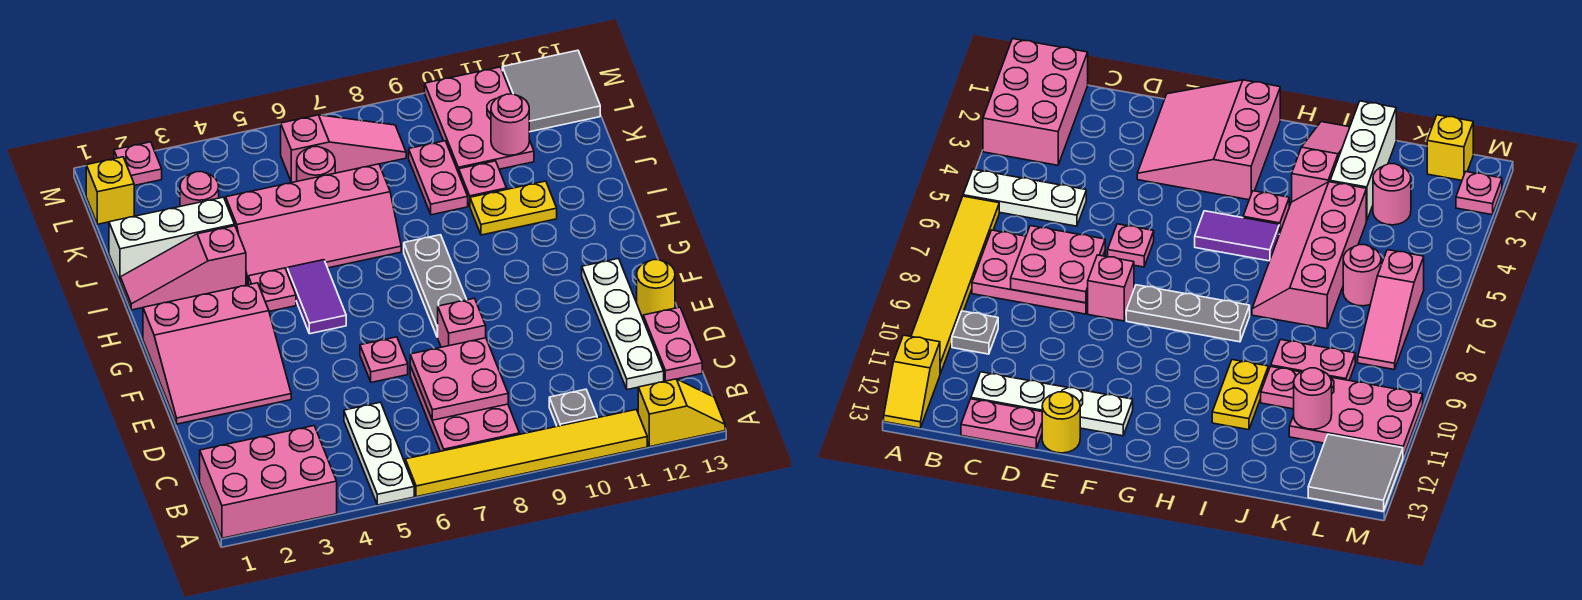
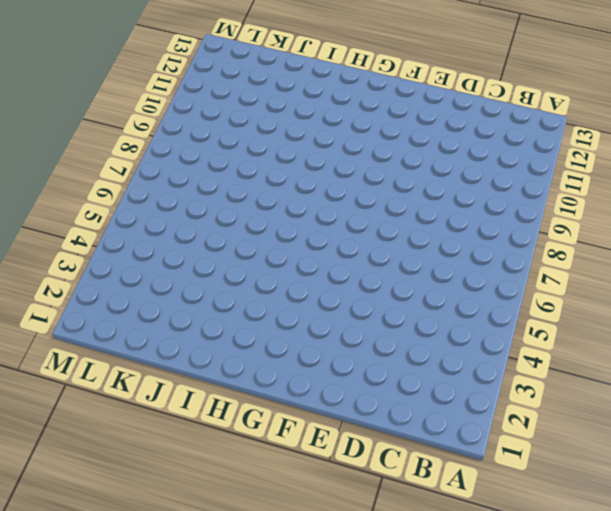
none -> pink 2x3 brick [200,426,337,538]
none -> white 1x3 plate [344,402,414,505]
none -> yellow 1x6 tile [405,410,647,497]
none -> yellow 1x2 slope [638,379,725,447]

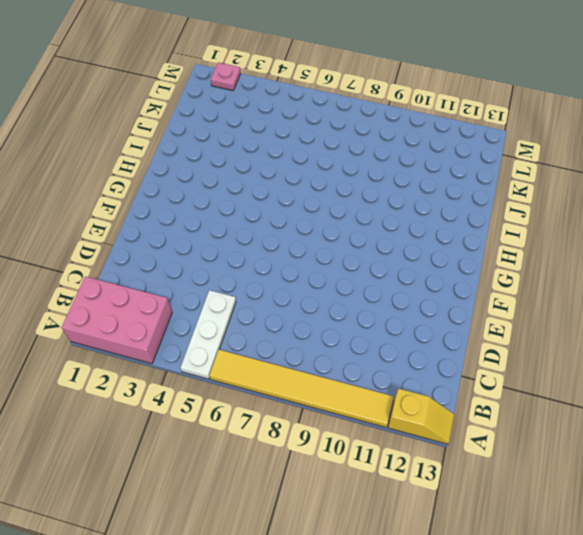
none -> pink 2x3 plate [410,366,520,451]
none -> grey 1x1 plate [549,389,597,426]
none -> white 1x4 plate [582,258,664,390]
none -> pink 1x2 plate [643,307,702,381]

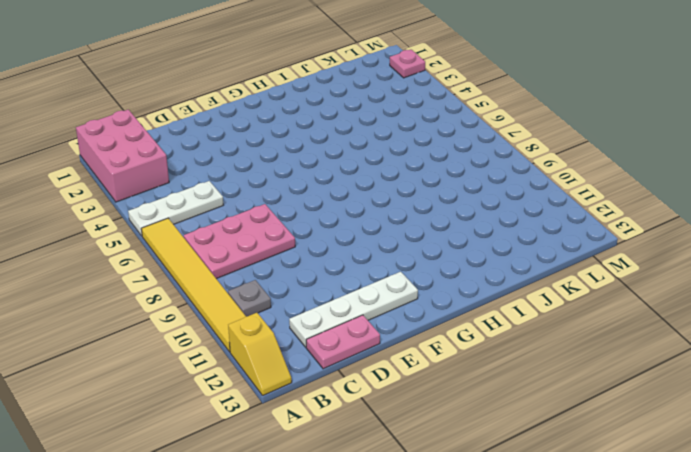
none -> pink 3x3 slope [143,283,291,424]
none -> pink 1x1 plate [360,337,408,382]
none -> pink 1x1 brick [438,298,486,347]
none -> yellow 1x1 round brick [637,260,675,317]

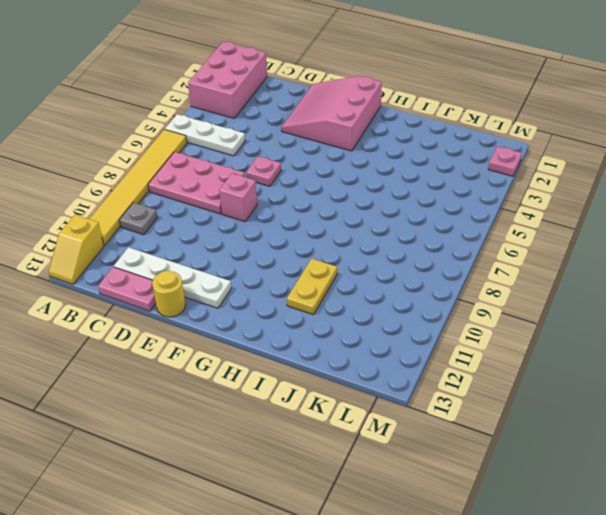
none -> grey 1x3 plate [404,235,466,337]
none -> purple 1x2 tile [287,260,346,334]
none -> pink 1x1 plate [248,268,296,311]
none -> pink 1x3 slope [120,226,246,310]

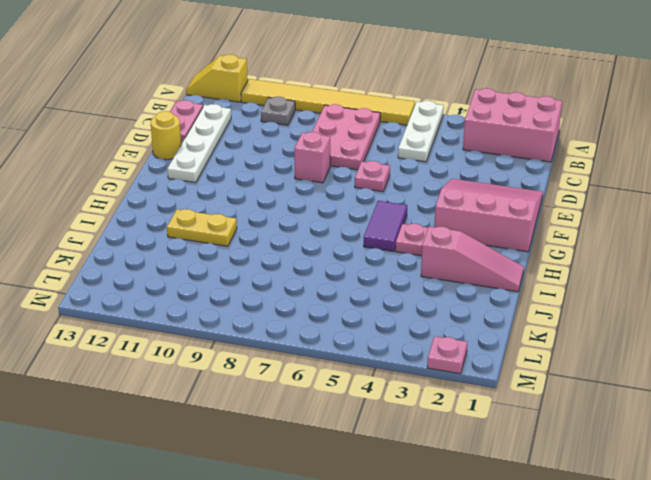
none -> grey 1x3 plate [404,235,466,337]
none -> pink 2x4 slope [226,164,401,284]
none -> white 1x3 brick [109,197,235,281]
none -> pink 1x2 plate [409,141,468,215]

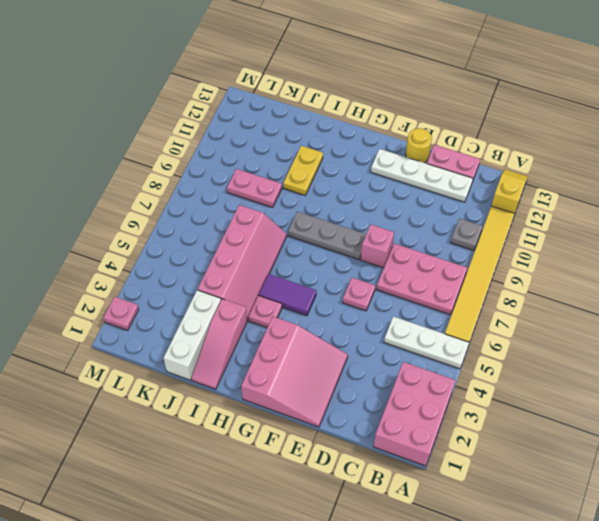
none -> pink 1x1 plate [459,161,507,206]
none -> pink 1x1 round brick [180,172,219,206]
none -> pink 1x1 round brick [297,147,335,181]
none -> pink 2x3 plate [425,67,534,173]

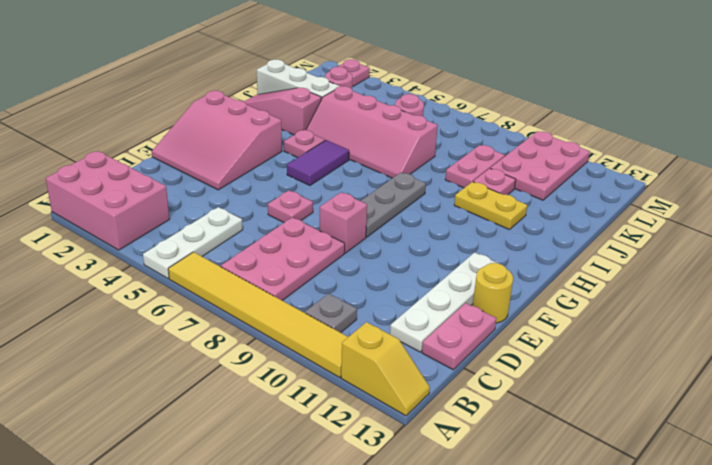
none -> yellow 1x1 brick [86,157,134,224]
none -> pink 1x3 slope [281,115,406,183]
none -> grey 2x2 tile [502,50,600,132]
none -> pink 2x2 plate [410,338,508,420]

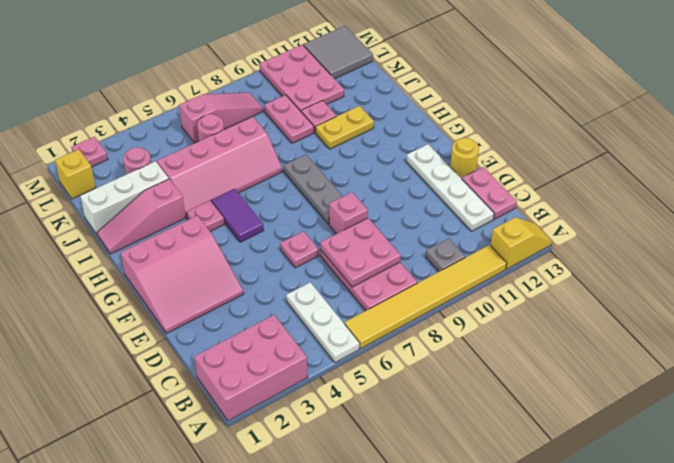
none -> pink 1x1 round brick [491,94,529,155]

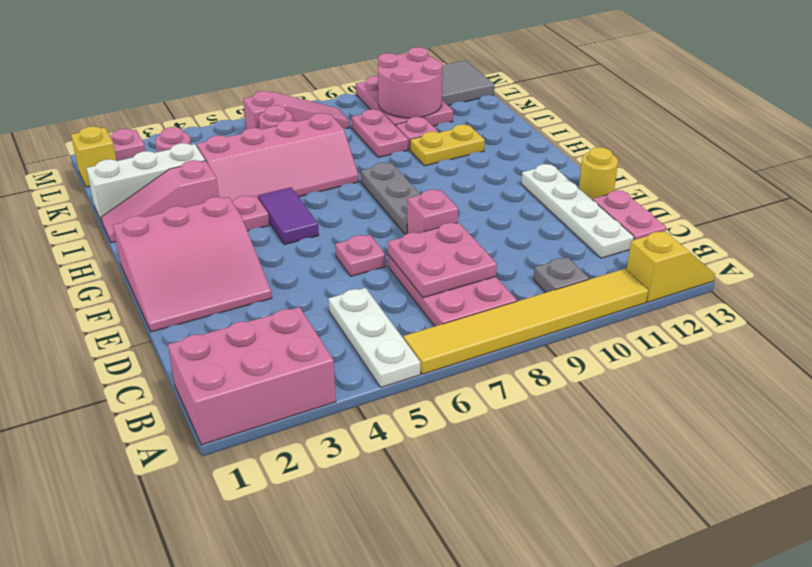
pink 2x2 round brick [378,47,443,118] -> pink 1x1 round brick [491,94,529,155]

